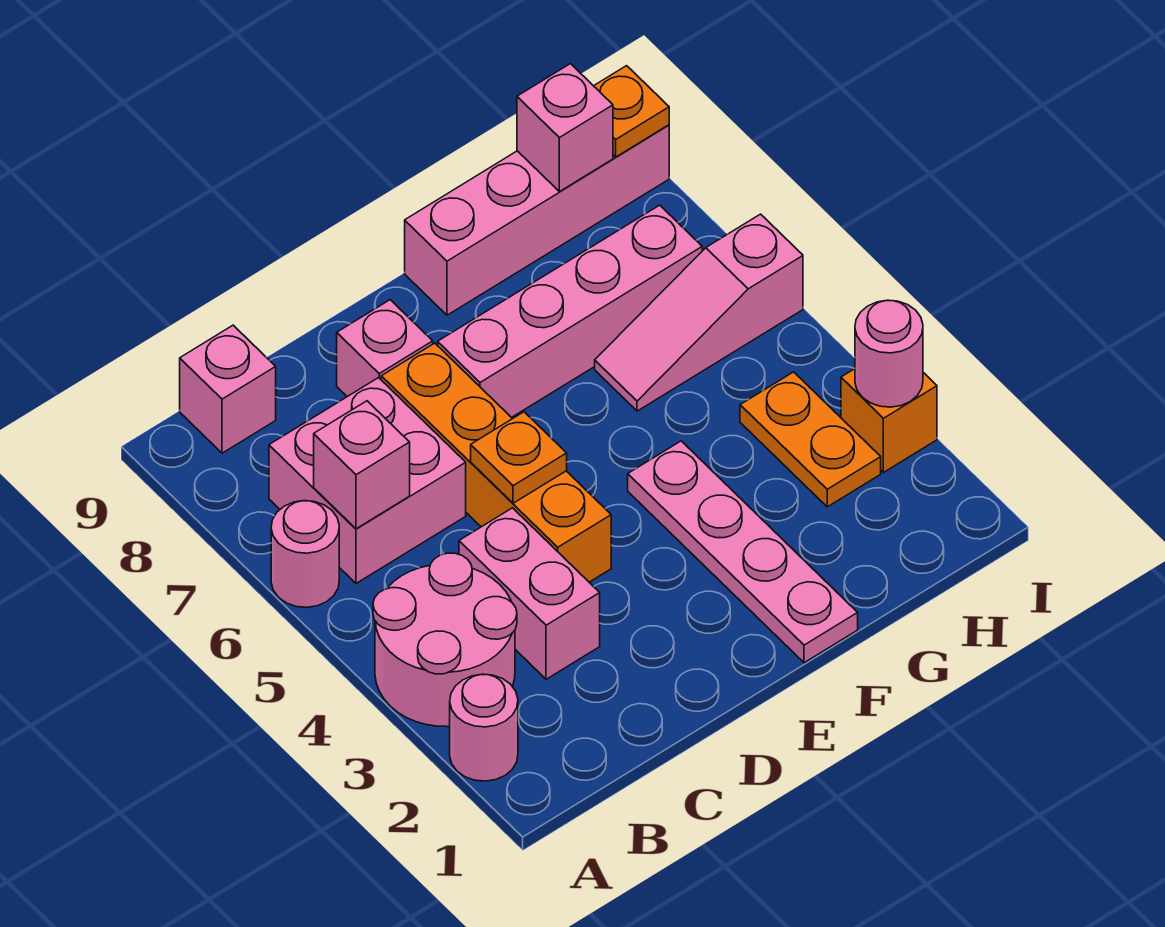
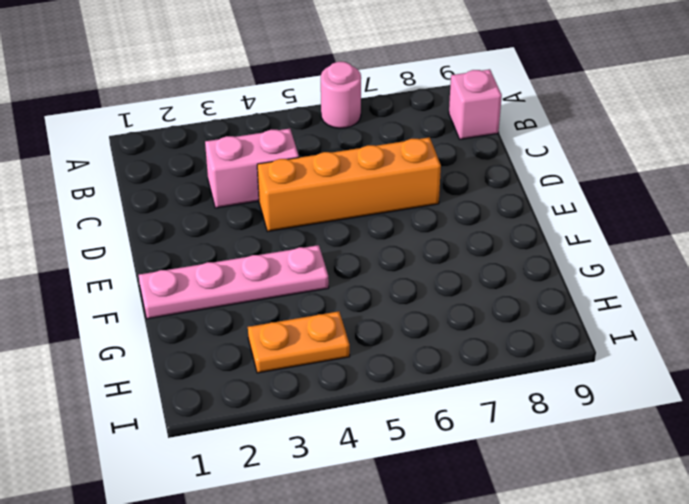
none -> pink 1x1 round brick [450,674,518,781]
none -> pink 2x2 round brick [373,553,517,727]
none -> pink 2x2 brick [269,378,466,583]

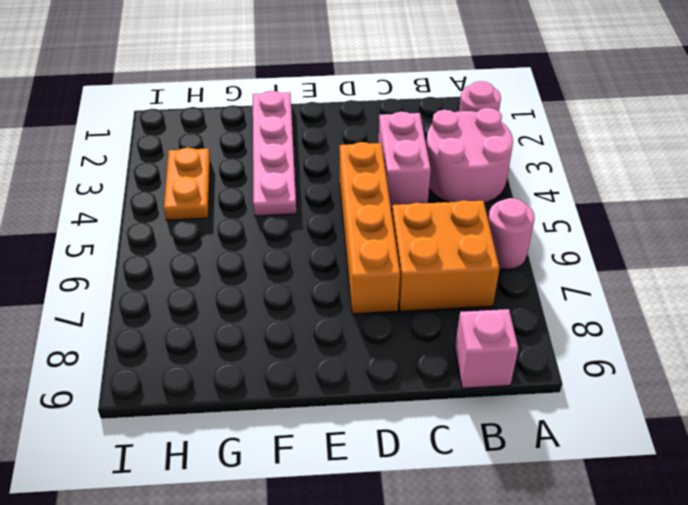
orange 2x2 brick [392,200,500,311] -> pink 2x2 brick [269,378,466,583]
none -> pink 1x1 brick [337,300,433,397]
none -> pink 1x4 brick [438,205,702,418]
none -> pink 1x4 brick [405,125,669,315]

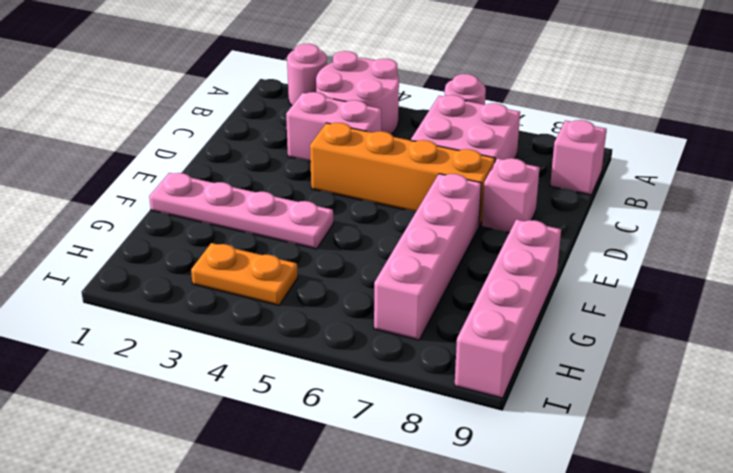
none -> pink 1x3 slope [595,214,803,411]
none -> orange 1x1 brick [841,369,937,472]
none -> pink 1x1 brick [314,401,410,529]

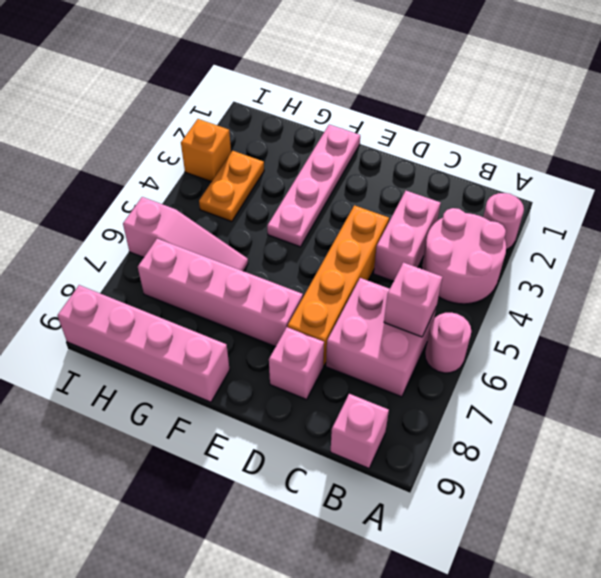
none -> orange 1x1 plate [471,412,567,503]
none -> pink 1x1 brick [517,64,613,192]
none -> pink 1x1 round brick [855,300,923,407]

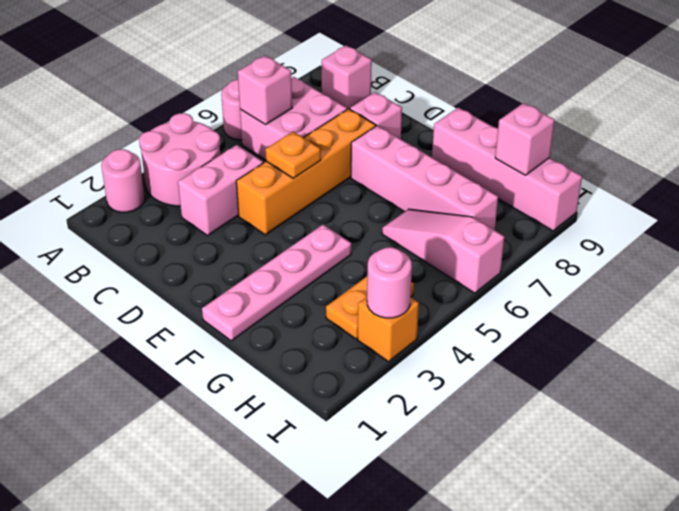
none -> orange 1x1 plate [594,66,669,157]

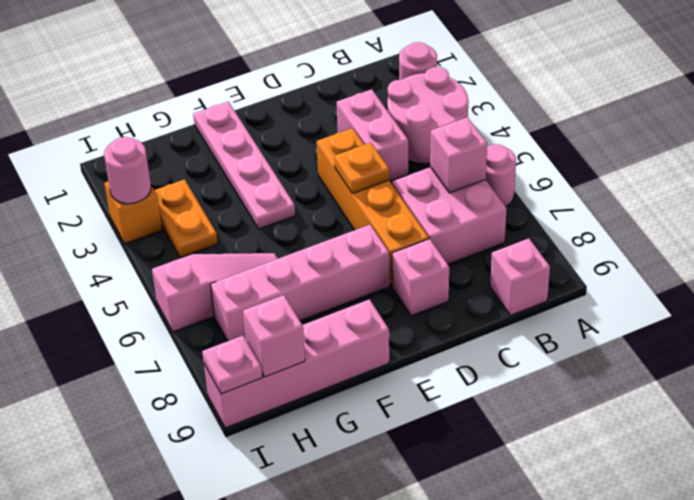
pink 1x1 plate [202,336,262,394] -> orange 1x1 plate [594,66,669,157]

